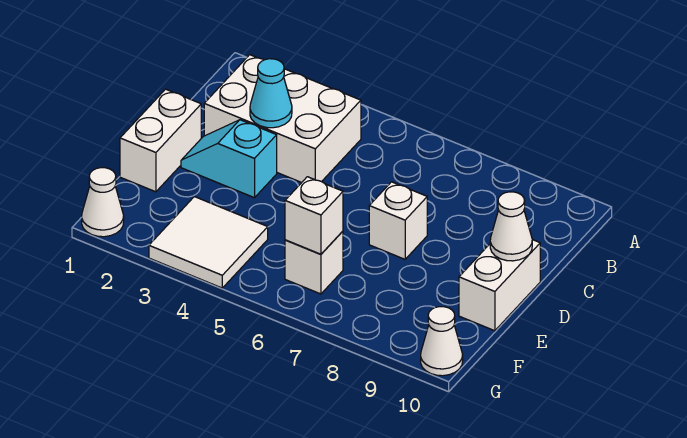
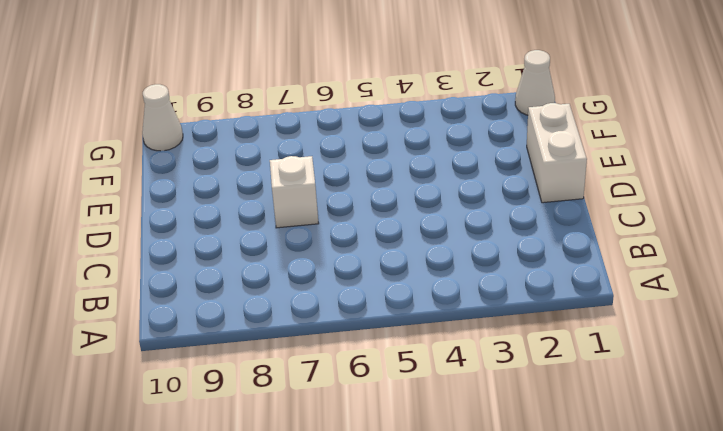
none -> white 2x3 brick [204,55,361,183]
none -> cyan 1x2 slope [181,120,277,198]
none -> white 1x2 brick [459,240,540,331]

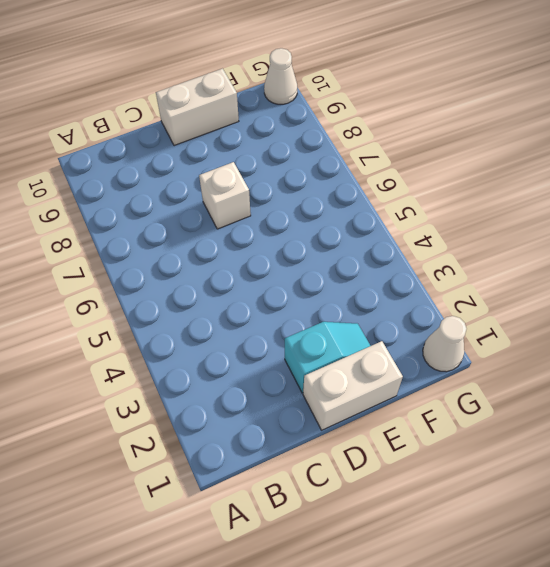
cyan 1x2 slope [285,322,371,393] -> cyan 1x2 slope turned to [181,120,277,198]
none -> white 2x3 brick [204,55,361,183]
none -> white 2x2 tile [149,197,268,288]
none -> white 1x1 brick [285,231,343,294]

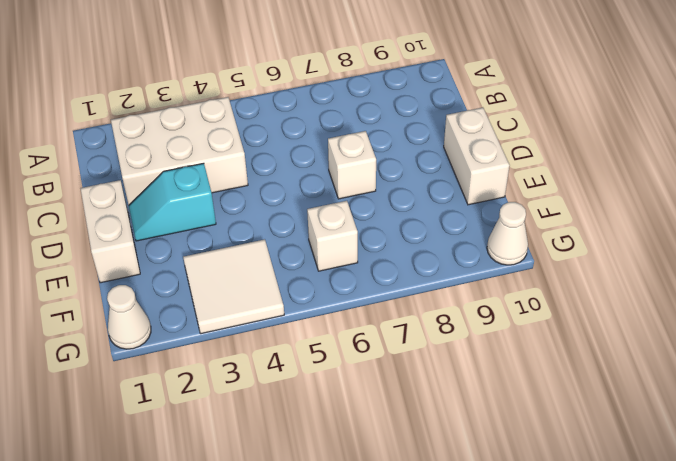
none -> cyan 1x1 cone [250,59,292,128]
none -> white 1x1 cone [490,192,532,261]
none -> white 1x1 brick [285,177,343,254]

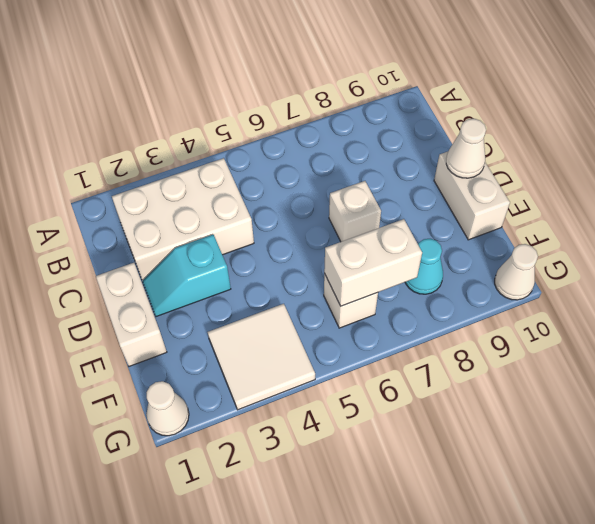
white 1x2 brick [324,219,422,306] -> white 1x1 brick [285,177,343,254]
cyan 1x1 cone [405,239,443,294] -> cyan 1x1 cone moved to [250,59,292,128]

